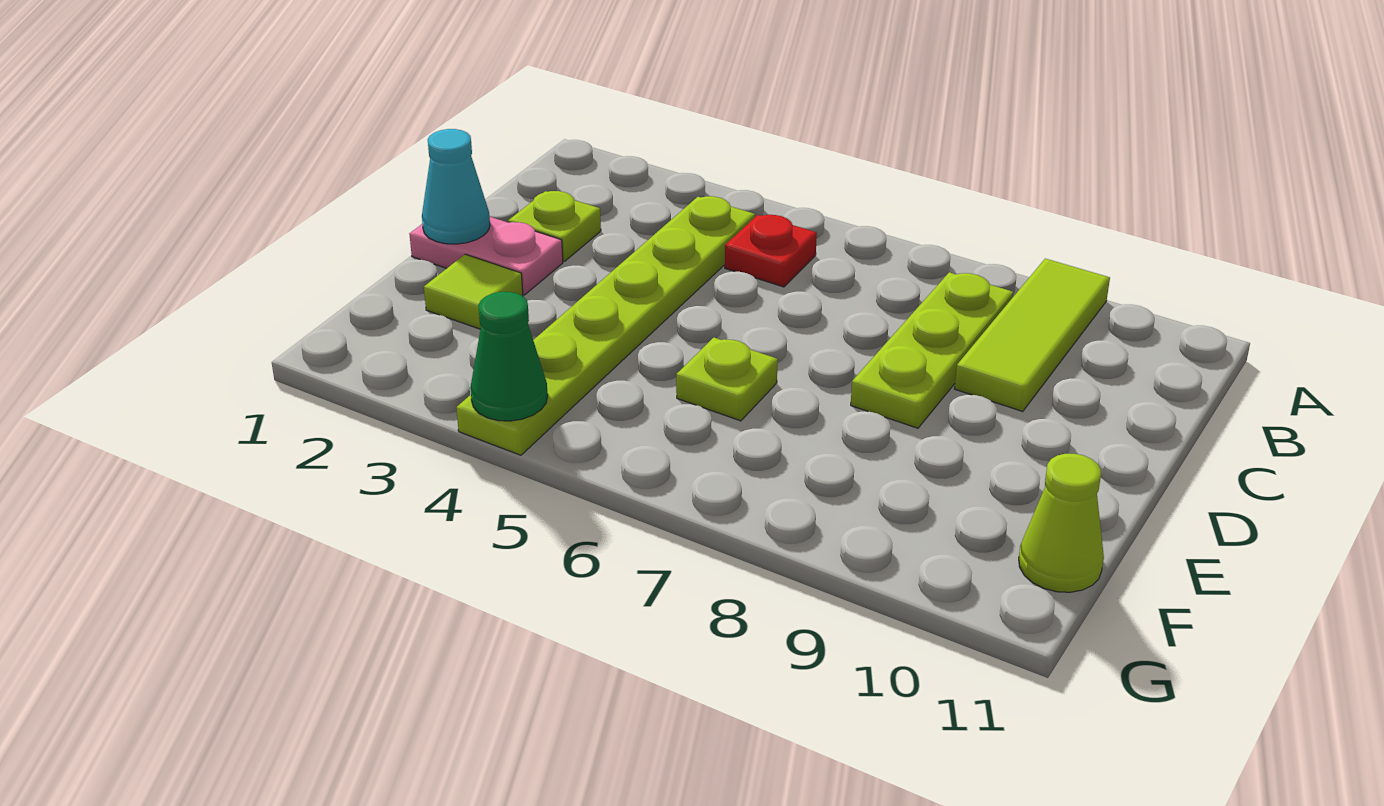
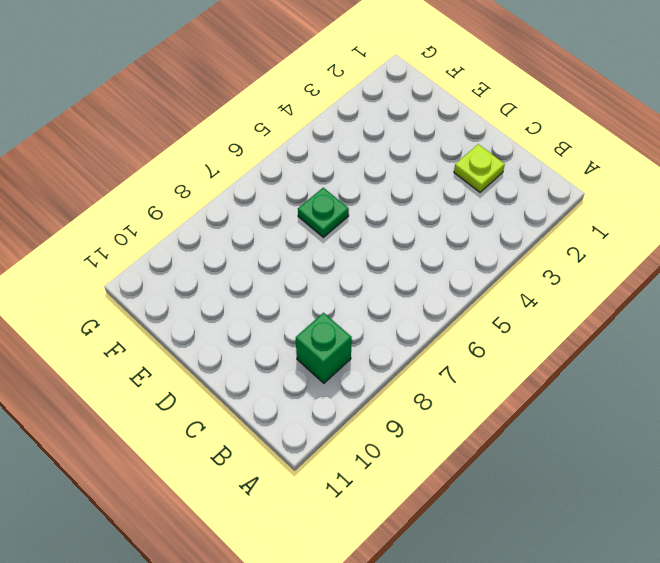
green 1x1 brick [296,313,352,383] -> lime 1x3 tile [955,259,1110,412]
green 1x1 plate [298,188,349,237] -> lime 1x1 plate [676,338,778,421]
none -> lime 1x6 plate [456,196,755,455]
none -> red 1x1 plate [725,215,817,287]

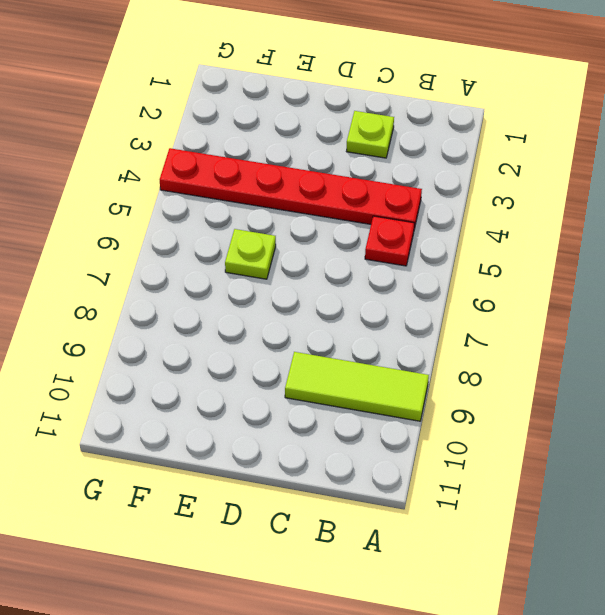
red 1x6 plate [160,148,422,229] -> lime 1x6 plate [456,196,755,455]
none -> lime 1x3 plate [851,272,1013,428]
none -> pink 1x2 plate [410,217,563,295]

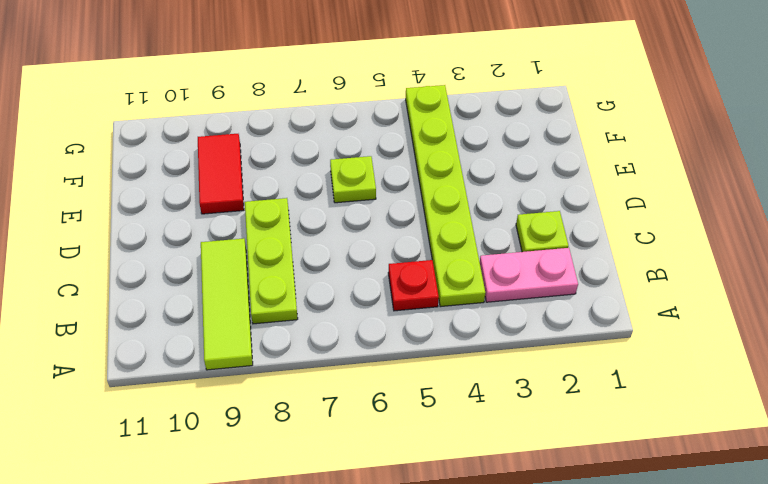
pink 1x2 plate [480,248,578,302] -> pink 1x2 plate moved to [410,217,563,295]
red 1x2 tile [198,134,244,214] -> none
none -> lime 1x1 tile [424,254,523,329]
none -> lime 1x1 cone [1019,454,1104,592]

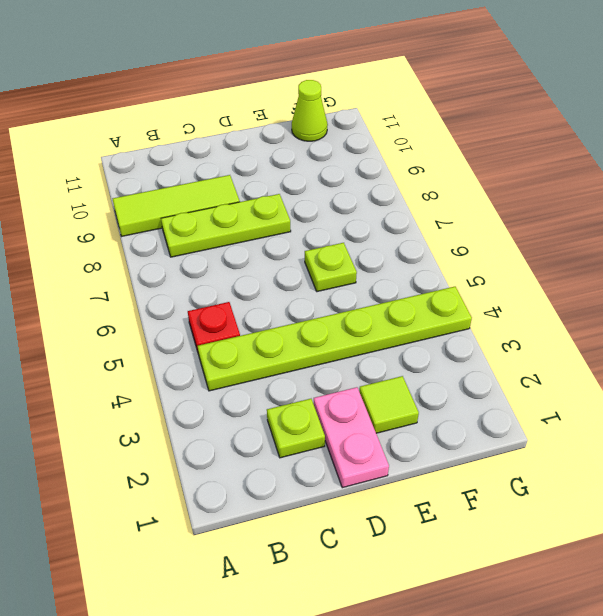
none -> cyan 1x1 cone [422,129,490,244]
none -> green 1x1 cone [470,292,548,421]

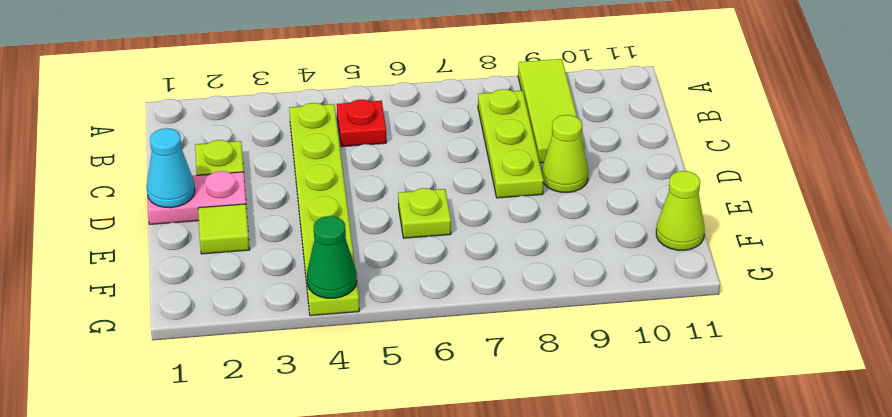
lime 1x1 cone [542,115,588,193] -> none

